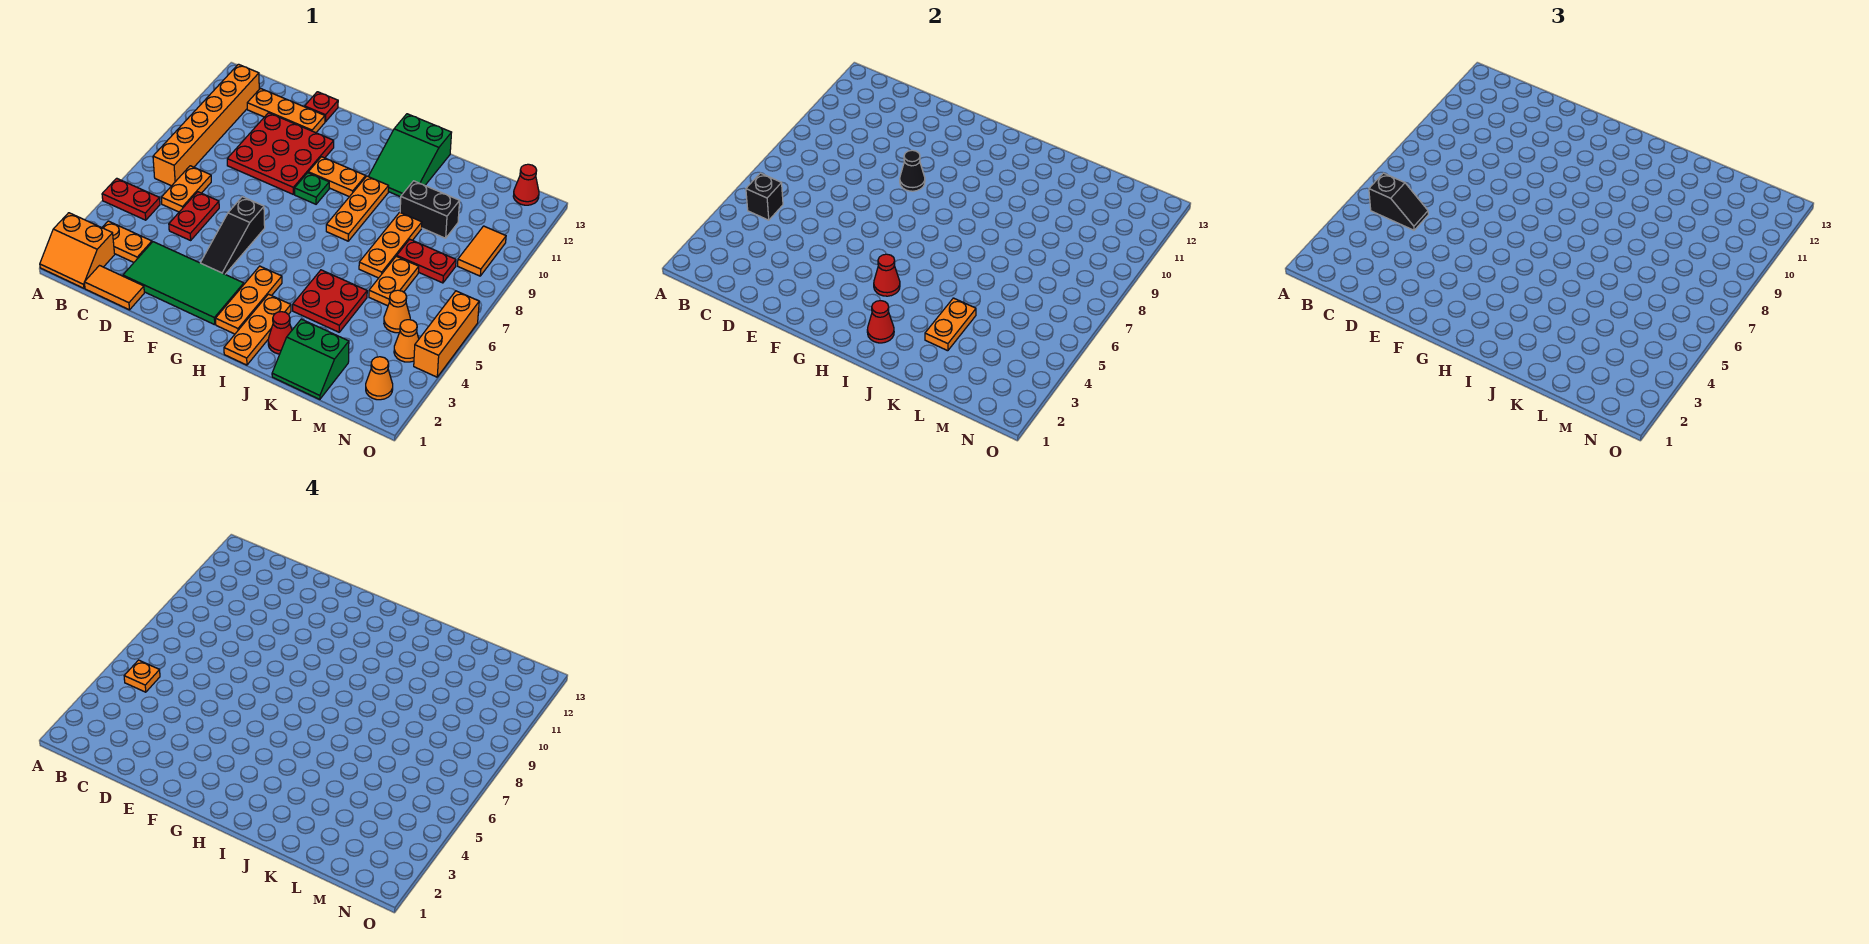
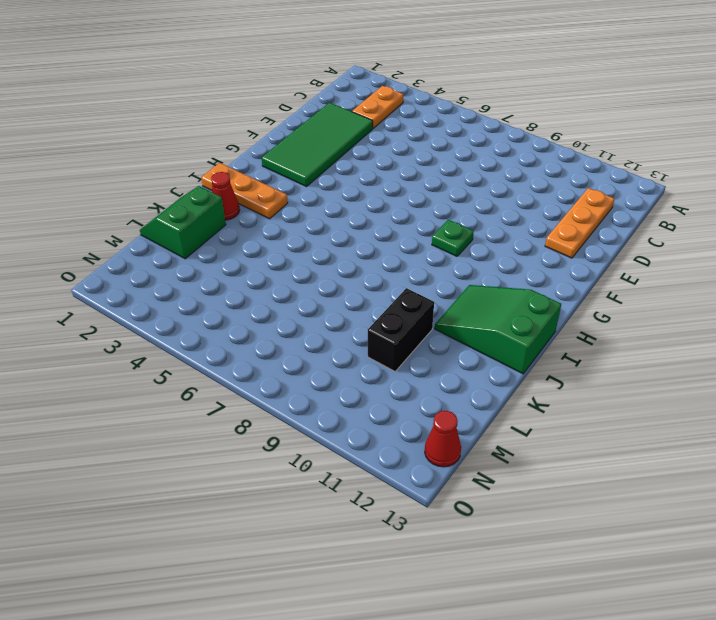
none -> orange 2x2 slope [40,213,115,288]
none -> red 1x2 plate [102,178,160,220]
none -> orange 1x6 brick [153,64,259,186]
none -> orange 1x2 tile [84,266,144,310]

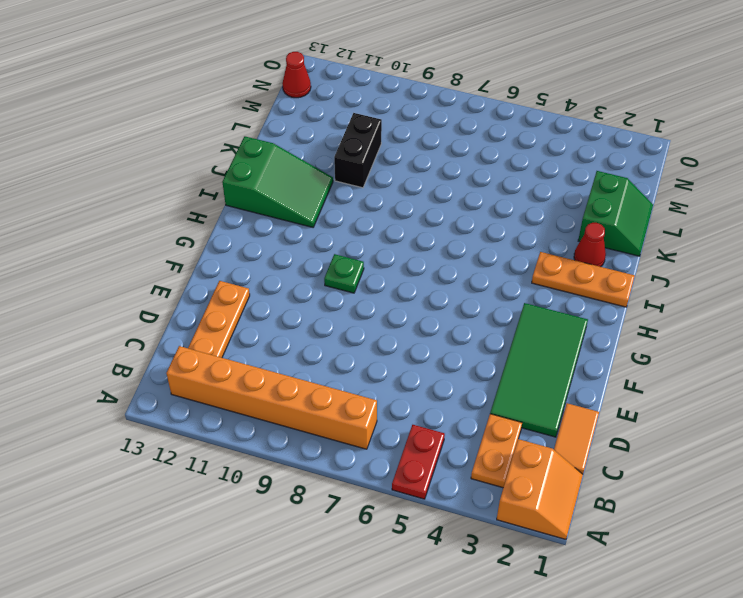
none -> orange 1x2 plate [161,166,211,212]
none -> red 1x2 plate [169,192,219,240]
none -> red 3x3 plate [227,113,334,194]
none -> red 1x1 plate [305,92,338,122]

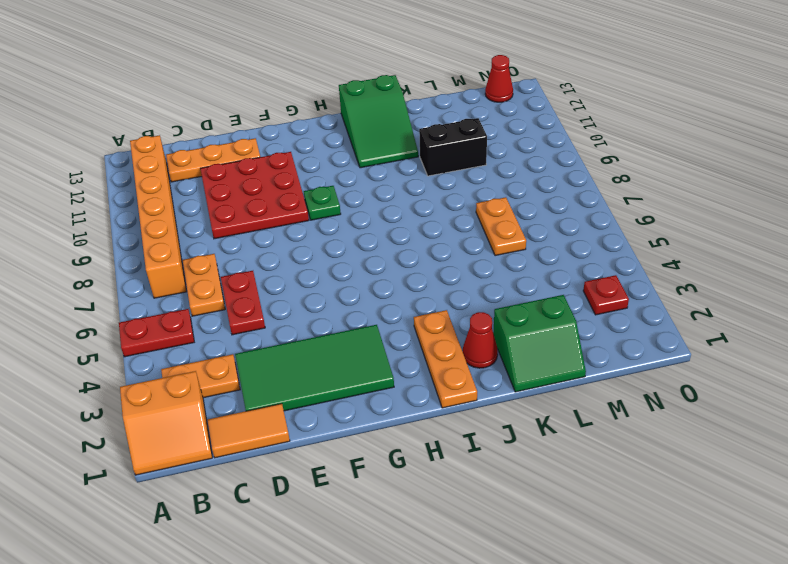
red 1x1 plate [583,275,629,315] -> red 1x1 plate moved to [305,92,338,122]
none -> black 1x3 slope [201,197,265,274]
none -> orange 1x2 plate [308,157,366,197]
none -> orange 1x3 plate [216,266,282,334]
none -> orange 1x3 plate [326,176,389,241]

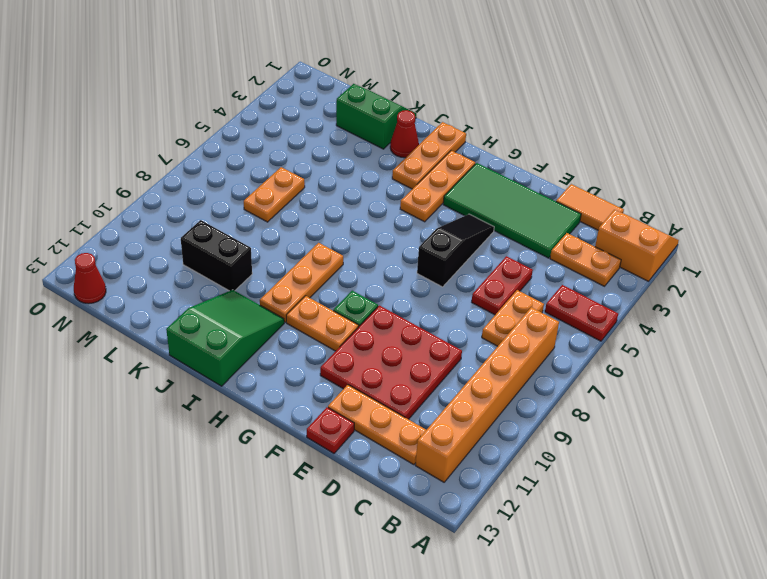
none -> red 2x2 plate [293,270,367,332]
none -> orange 1x3 plate [359,212,422,278]
none -> red 1x2 plate [397,239,456,283]
none -> orange 1x1 cone [384,290,410,333]

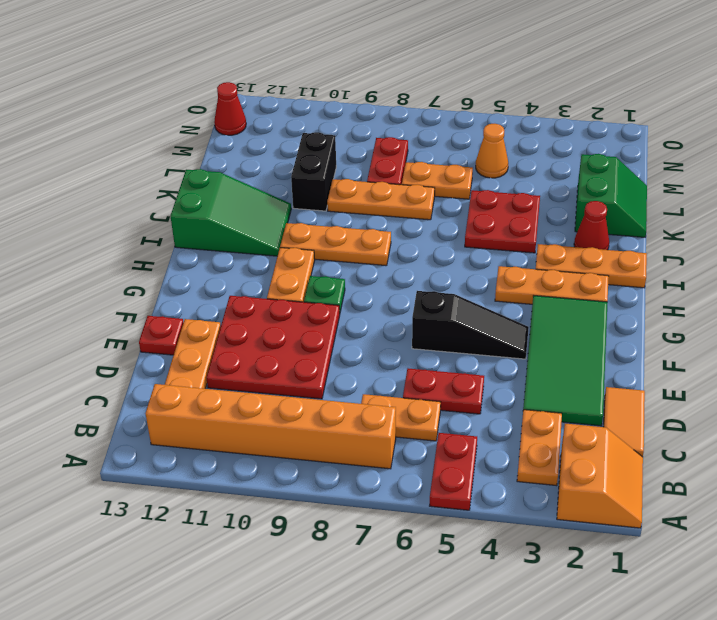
none -> orange 1x1 cone [366,357,393,400]
none -> orange 1x1 cone [394,320,419,362]
none -> orange 1x2 tile [458,226,506,276]
none -> orange 1x3 brick [414,291,479,377]

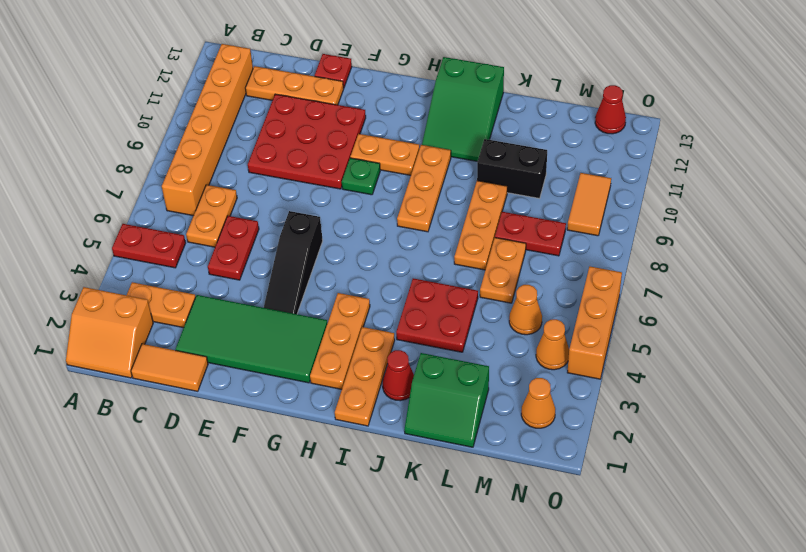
none -> black 1x1 brick [746,173,783,220]
none -> black 1x1 cone [900,150,925,191]
none -> red 1x1 cone [874,254,900,296]
none -> red 1x1 cone [867,301,894,343]

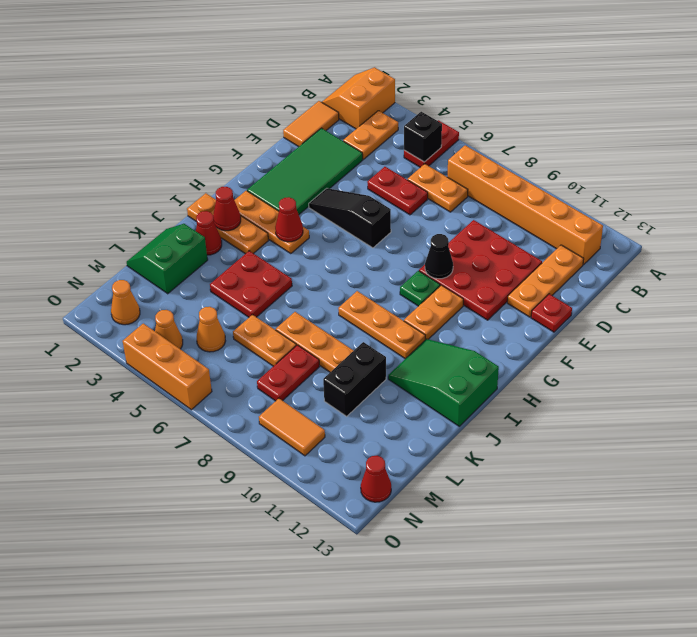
none -> orange 1x2 plate [925,298,976,351]
none -> black 1x2 slope [1369,173,1428,230]
none -> orange 1x1 plate [124,660,160,692]

